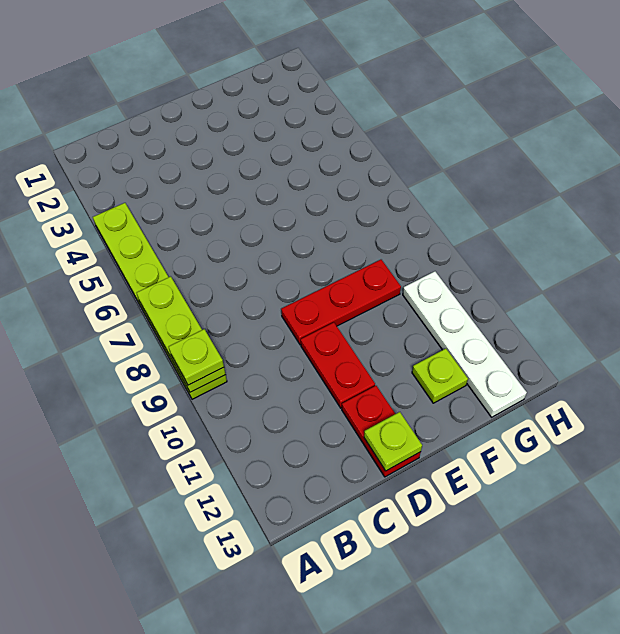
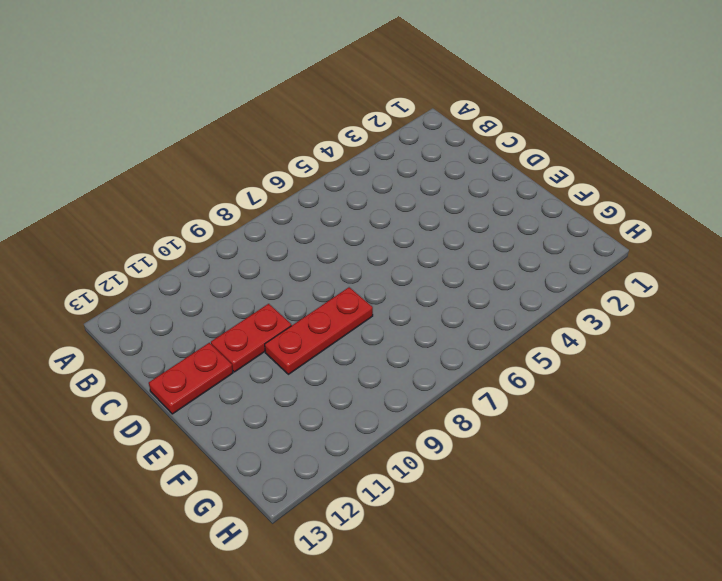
red 1x3 plate [265,287,373,374] -> red 1x3 plate turned to [281,260,401,345]
none -> lime 1x6 plate [93,203,227,399]
none -> lime 1x1 plate [412,349,468,403]

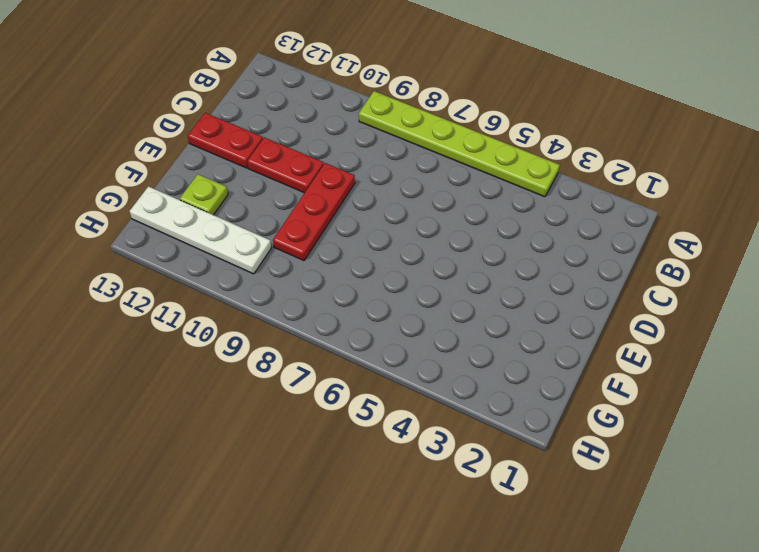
none -> lime 1x3 plate [137,276,226,392]
none -> lime 1x1 plate [364,412,422,471]

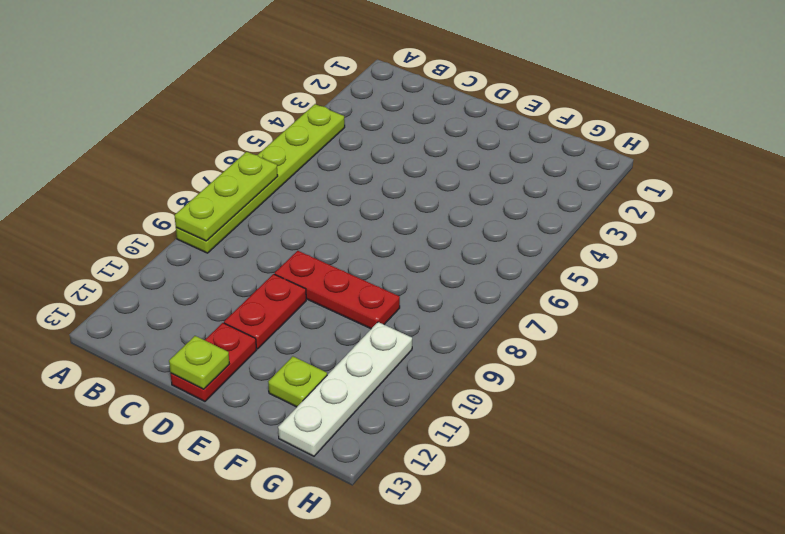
none -> lime 1x1 plate [169,329,224,385]

